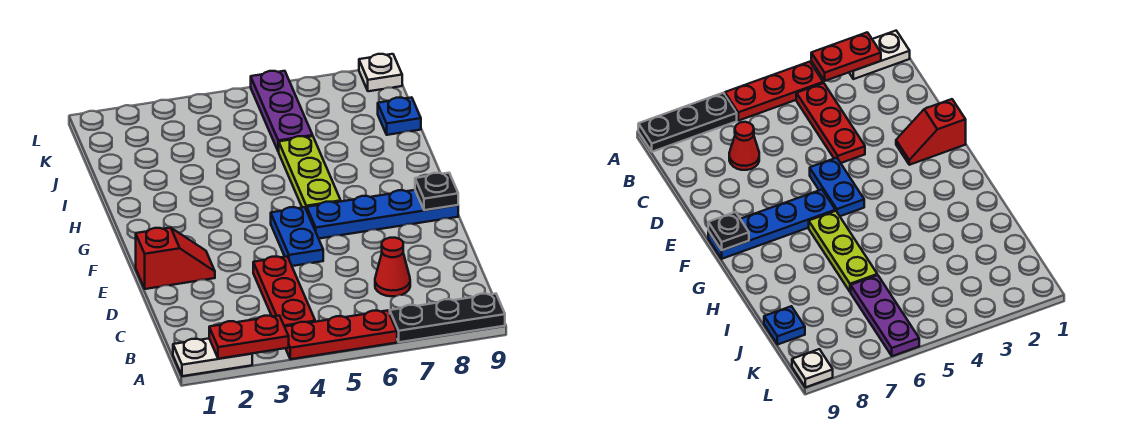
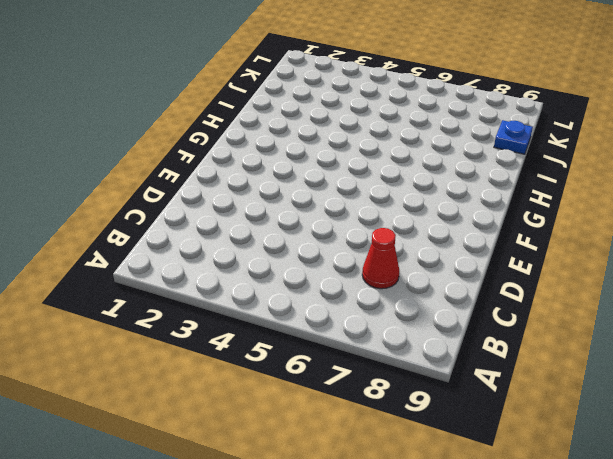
none -> white 1x2 plate [173,338,252,376]
none -> red 1x3 plate [285,310,397,359]
none -> black 1x3 plate [390,294,505,342]

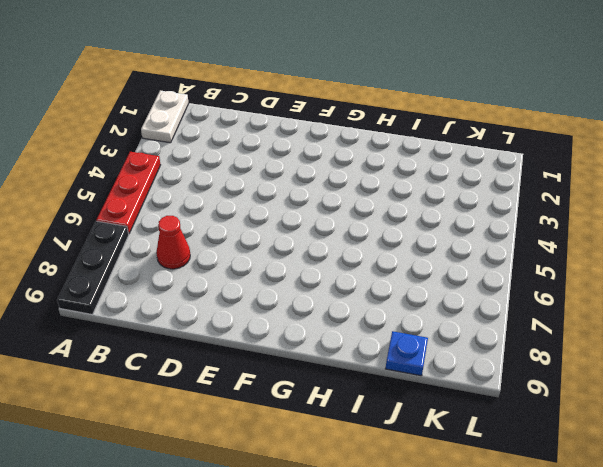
none -> red 1x3 plate [253,256,315,327]
none -> red 1x2 slope [136,228,215,289]
none -> blue 1x2 plate [271,207,323,266]

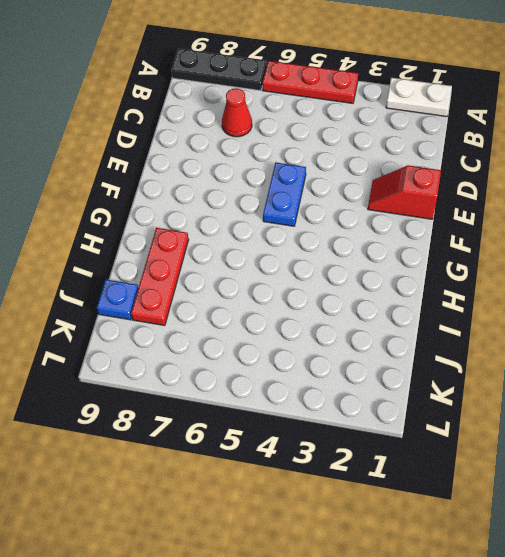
red 1x3 plate [131,228,189,326] -> red 1x3 plate moved to [253,256,315,327]
none -> blue 1x4 plate [307,190,458,239]
none -> lime 1x3 plate [279,136,341,210]
none -> purple 1x3 plate [251,71,313,152]

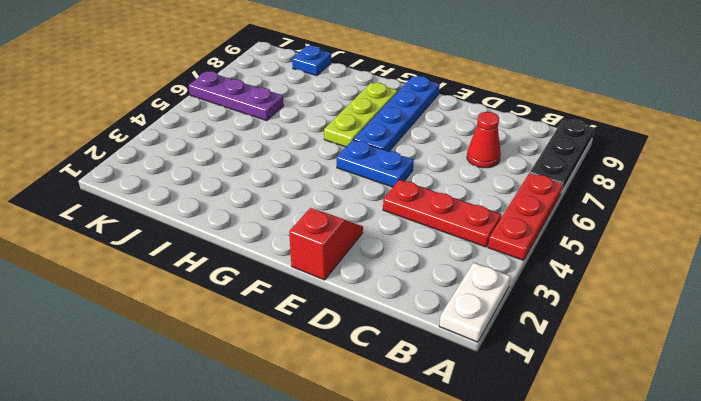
lime 1x3 plate [324,83,398,147] -> lime 1x3 plate turned to [279,136,341,210]
none -> white 1x1 plate [359,54,402,91]
none -> red 1x2 plate [209,316,289,359]
none -> black 1x1 plate [415,173,458,210]

